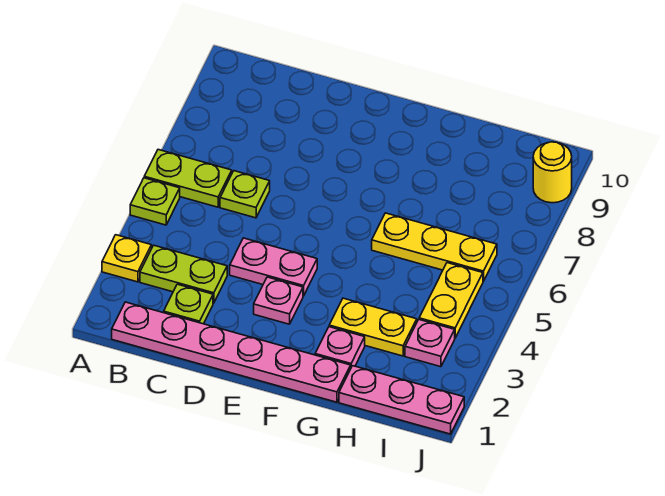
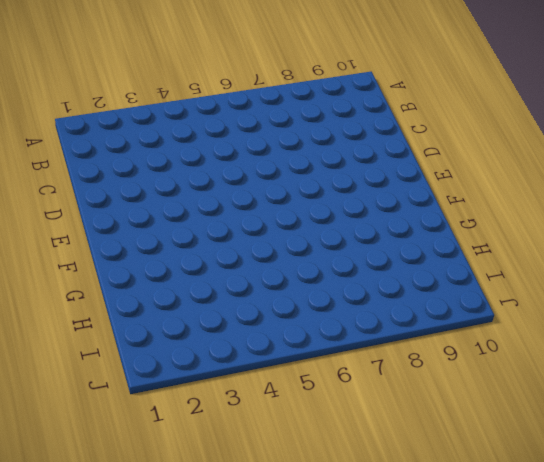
none -> yellow 1x1 plate [102,235,152,282]
none -> lime 1x1 plate [130,178,180,225]
none -> lime 1x2 plate [144,150,232,207]

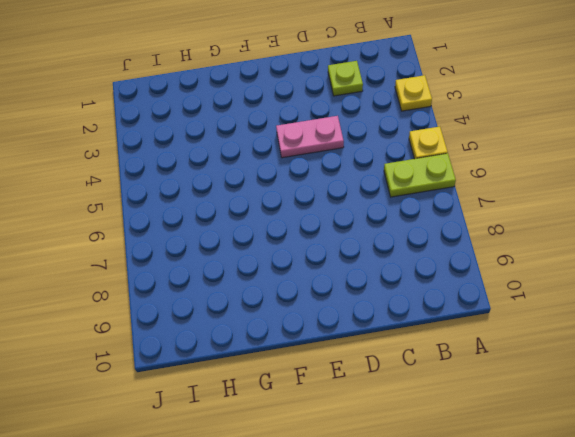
yellow 1x1 plate [409,127,448,159] -> lime 1x1 plate [130,178,180,225]
none -> pink 1x6 plate [112,302,351,402]
none -> lime 1x2 plate [140,245,227,303]
none -> lime 1x1 plate [220,171,270,218]

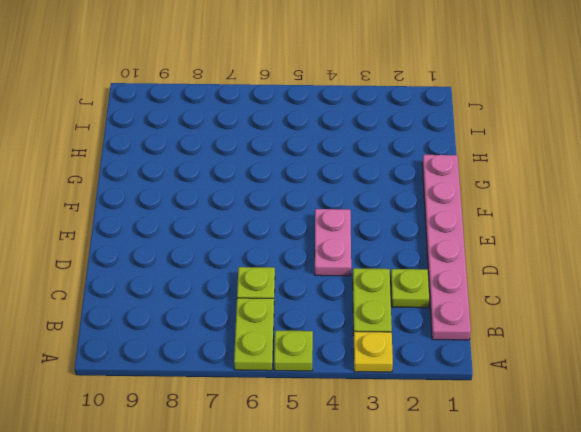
none -> pink 1x1 plate [254,277,303,324]
none -> pink 1x1 plate [315,327,365,367]
none -> yellow 1x2 plate [329,298,417,356]

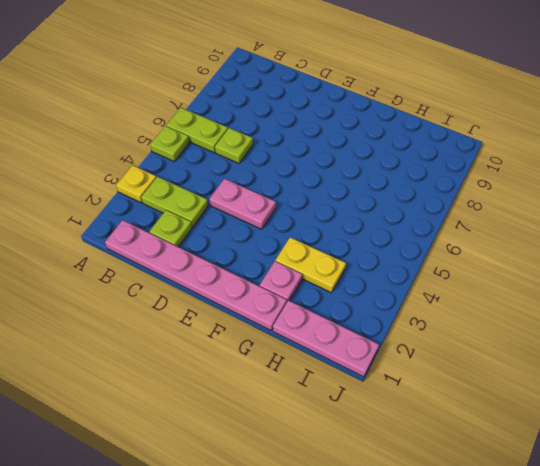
none -> pink 1x1 plate [254,277,303,324]
none -> yellow 1x3 plate [372,213,497,281]
none -> pink 1x1 plate [405,320,455,367]

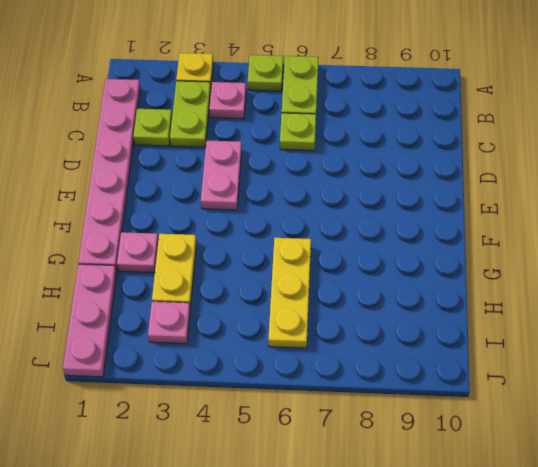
pink 1x1 plate [209,82,246,119] -> pink 1x1 plate moved to [254,277,303,324]
none -> yellow 1x2 plate [419,263,483,338]
none -> yellow 1x1 round brick [533,142,572,203]

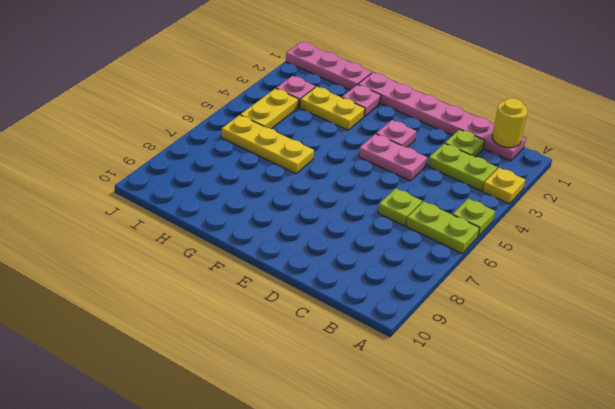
yellow 1x1 round brick [492,98,527,148] -> yellow 1x1 round brick moved to [533,142,572,203]

